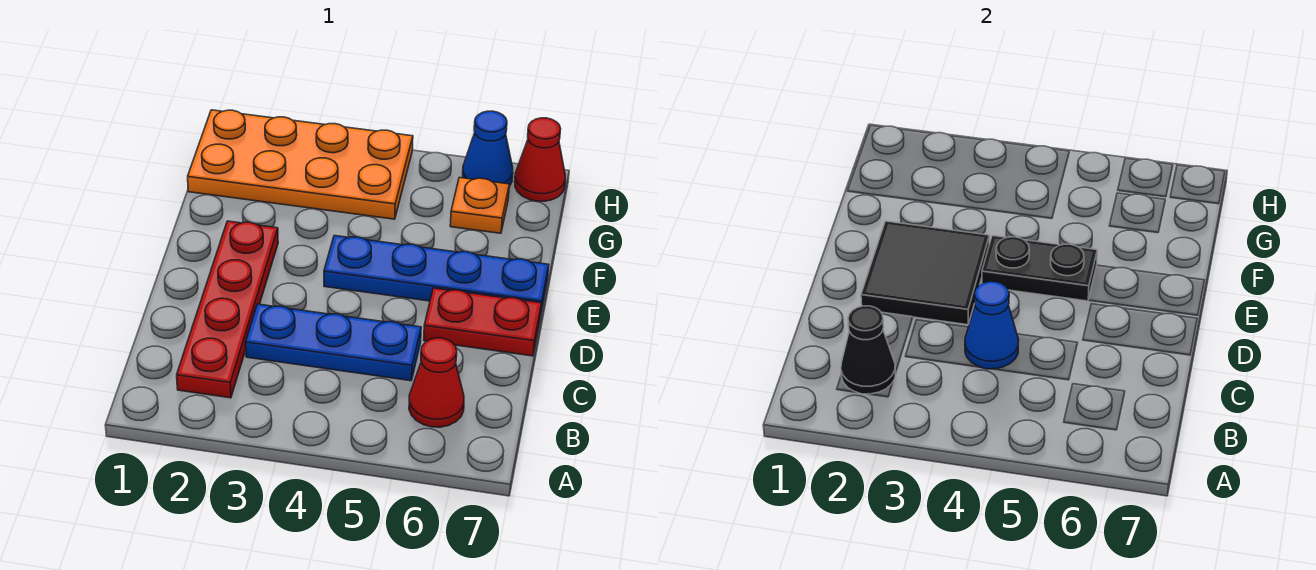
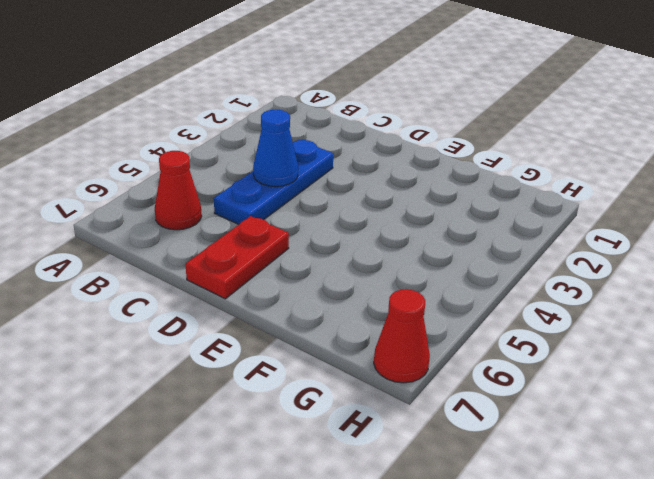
none -> red 1x4 plate [177,221,278,398]
none -> blue 1x4 plate [324,236,549,312]
none -> orange 2x4 plate [188,110,413,219]

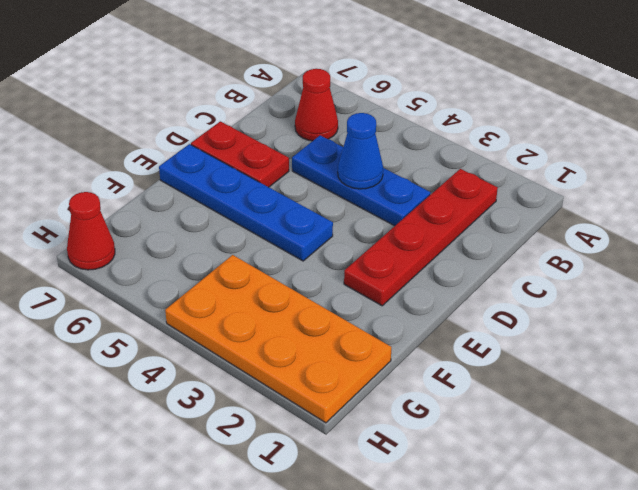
none -> orange 1x1 plate [450,178,509,233]
none -> blue 1x1 cone [463,111,513,186]
none -> black 1x1 cone [841,306,896,394]

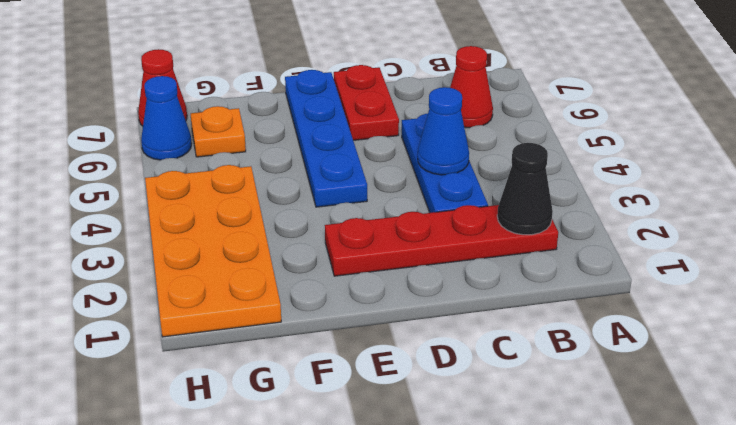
none -> black 2x2 tile [861,221,989,325]
none -> black 1x2 plate [982,236,1097,301]

